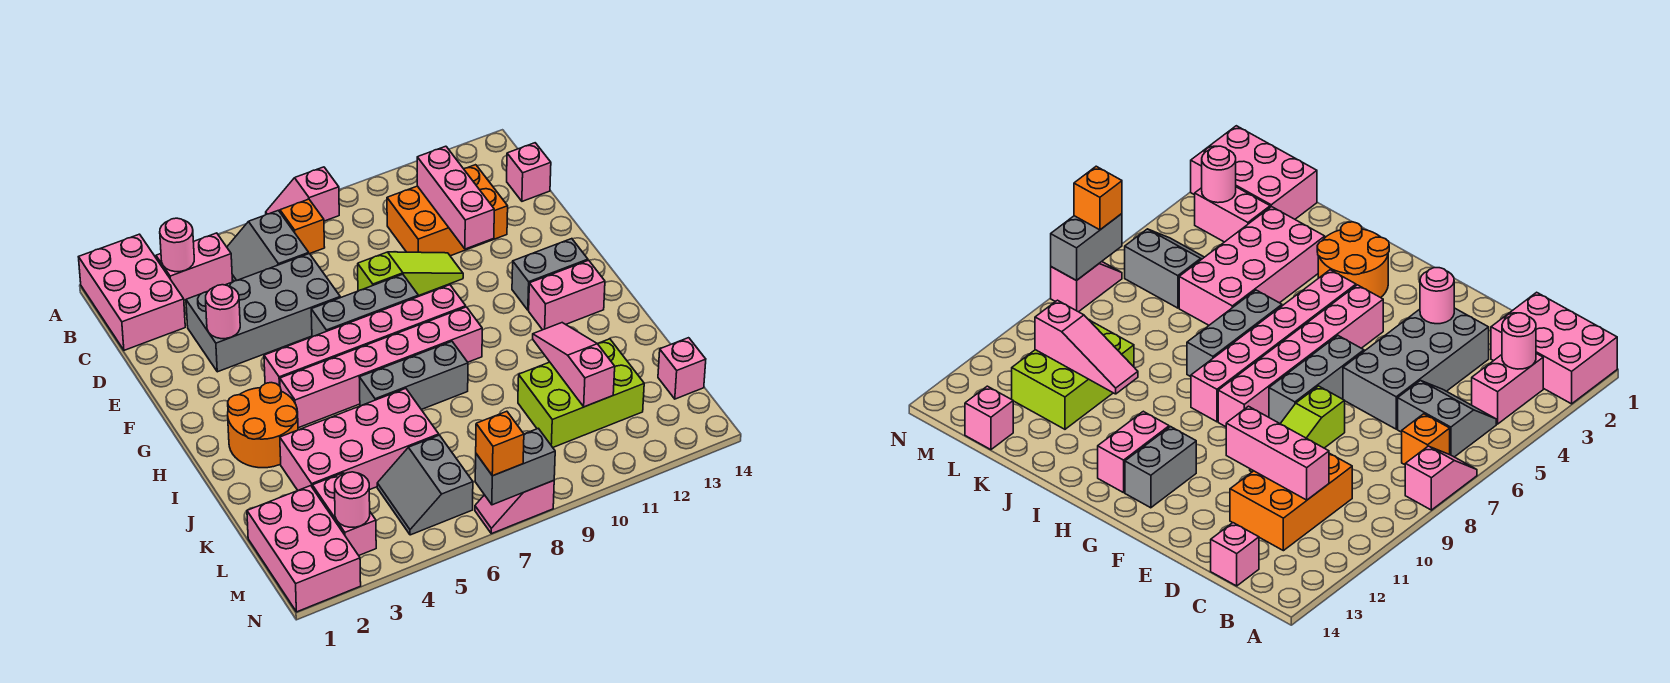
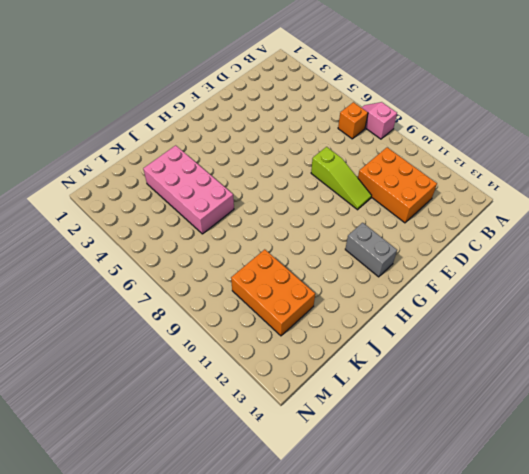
orange 2x3 brick [231,249,315,336] -> lime 2x3 brick [518,339,644,447]
none -> pink 2x3 brick [79,234,185,350]
none -> pink 1x2 brick [156,233,233,300]
none -> grey 2x2 slope [227,210,309,281]
none -> pink 1x1 brick [507,143,551,201]

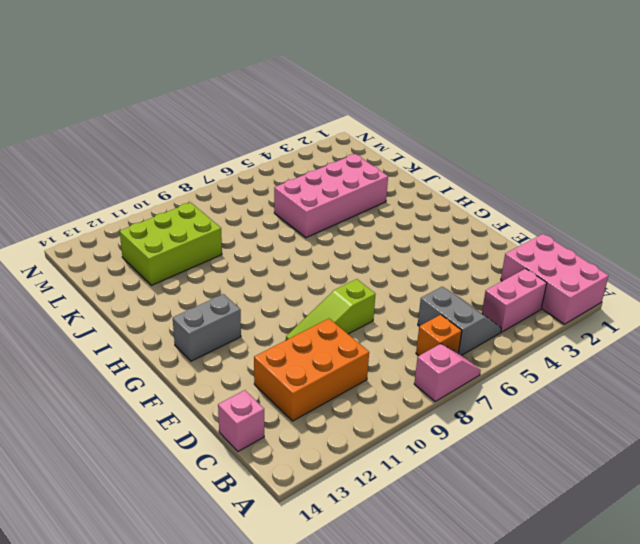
none -> grey 2x4 brick [186,254,340,372]
none -> grey 1x3 brick [311,274,418,337]
none -> pink 1x6 brick [264,285,466,386]
none -> orange 2x2 round brick [228,383,298,468]

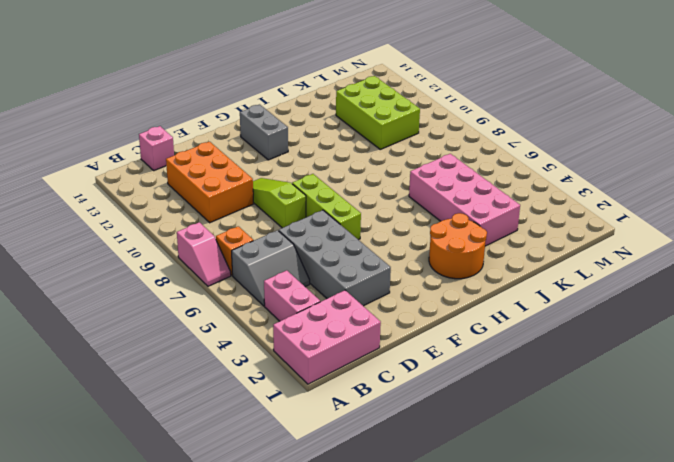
lime 1x3 brick [292,174,361,240] -> grey 1x3 brick [311,274,418,337]
none -> pink 1x6 brick [264,285,466,386]
none -> pink 1x6 brick [280,307,482,428]
none -> pink 1x2 brick [529,260,605,330]
none -> grey 1x3 brick [359,341,468,410]

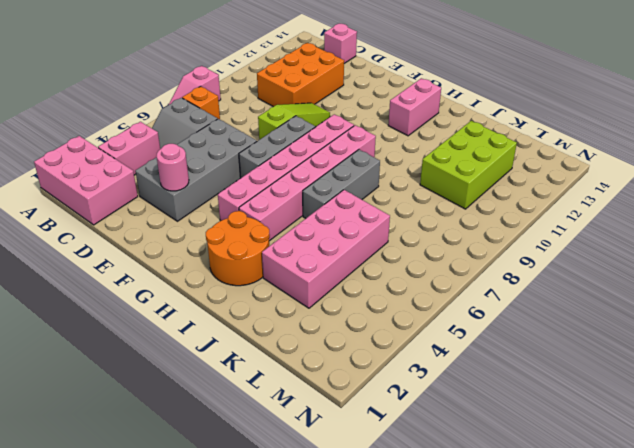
none -> grey 1x2 brick [512,239,588,310]
none -> pink 2x3 brick [247,486,361,612]
none -> pink 1x2 brick [312,473,376,555]
none -> grey 2x2 slope [377,435,473,535]

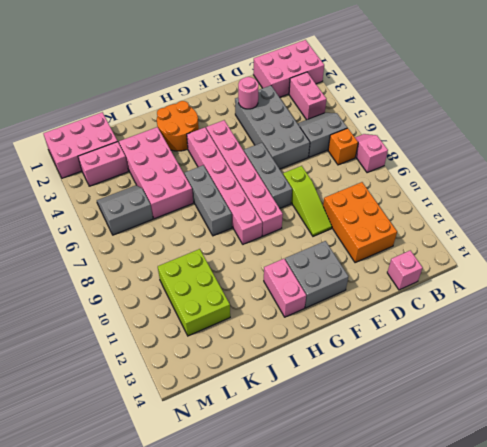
grey 2x2 brick [285,241,348,308] -> grey 1x2 brick [512,239,588,310]
none -> pink 1x1 brick [658,338,706,399]
none -> pink 1x2 slope [475,481,554,534]
none -> pink 1x1 round brick [160,218,194,272]
none -> pink 1x3 brick [417,146,494,249]

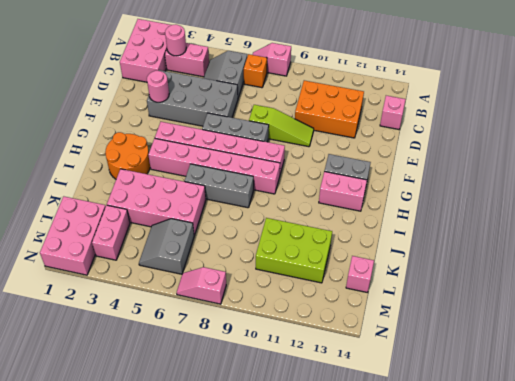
none -> pink 1x3 brick [417,146,494,249]
none -> pink 1x3 slope [533,323,615,407]
none -> pink 1x1 round brick [335,472,370,527]
none -> grey 1x2 brick [475,428,555,505]

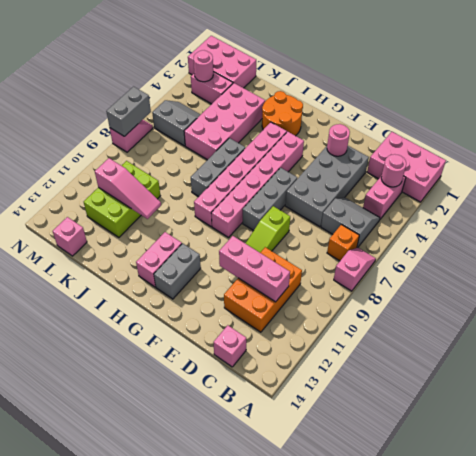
none -> orange 1x1 brick [476,411,524,476]

